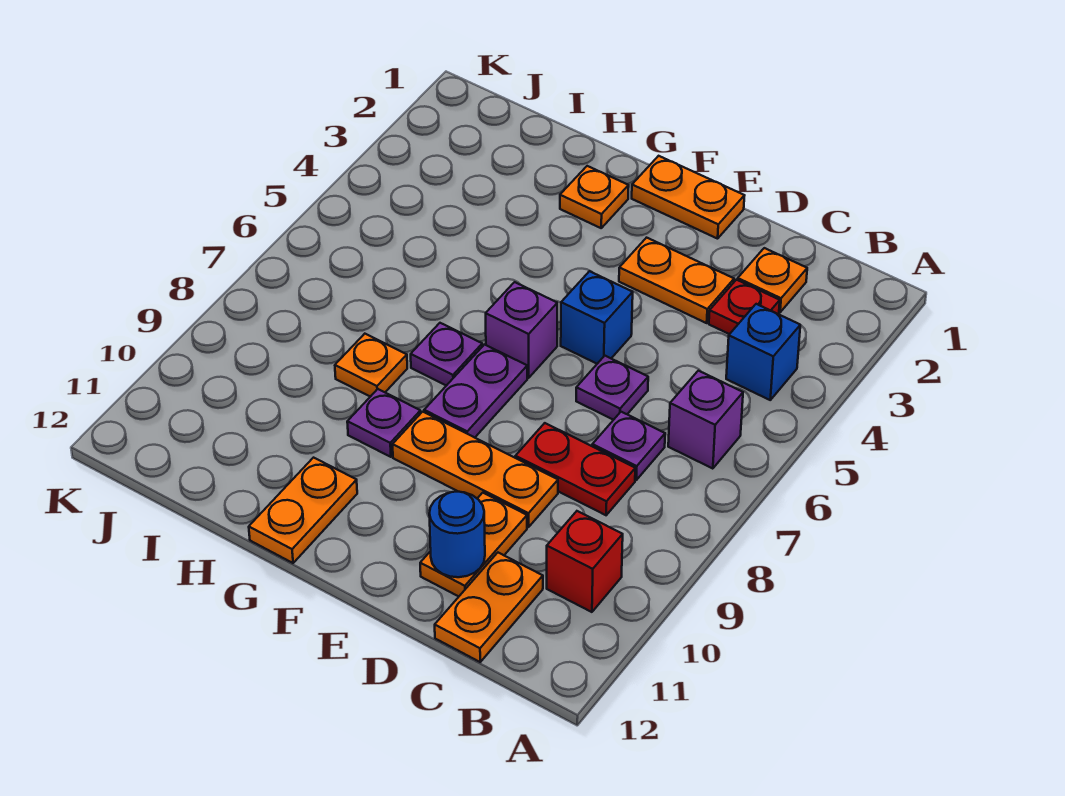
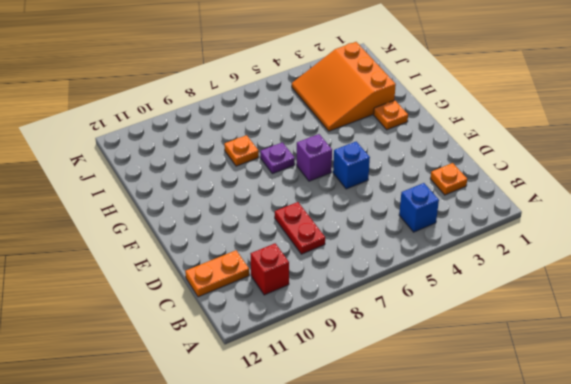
orange 3x3 slope [292,42,396,131] -> none
none -> purple 1x1 brick [668,371,743,469]
none -> red 1x1 plate [709,280,780,334]
none -> purple 1x1 plate [592,412,665,480]

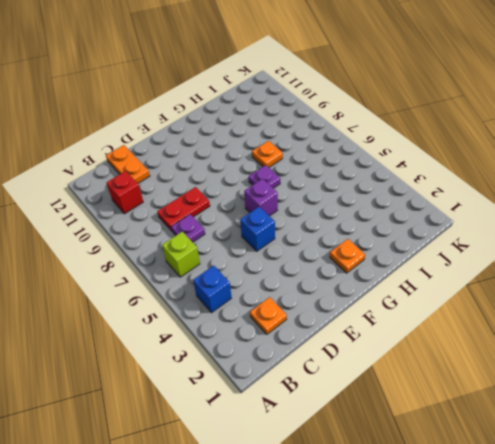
lime 1x1 brick [162,232,200,277] -> purple 1x1 brick [668,371,743,469]
none -> red 1x1 plate [709,280,780,334]
none -> orange 1x2 plate [619,238,734,323]
none -> purple 1x1 plate [576,356,648,420]

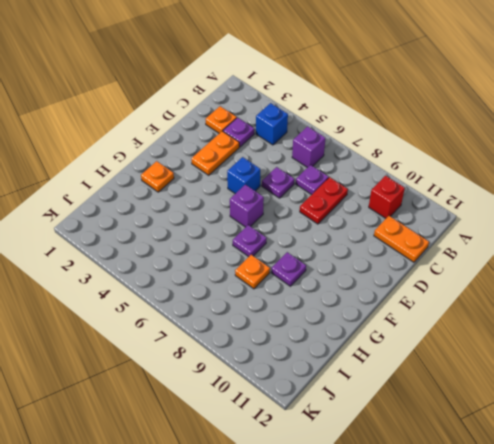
purple 1x1 plate [223,118,254,147] -> red 1x1 plate [709,280,780,334]
none -> orange 1x3 plate [393,412,558,527]
none -> orange 1x2 plate [420,493,527,596]
none -> orange 1x2 plate [632,156,745,239]

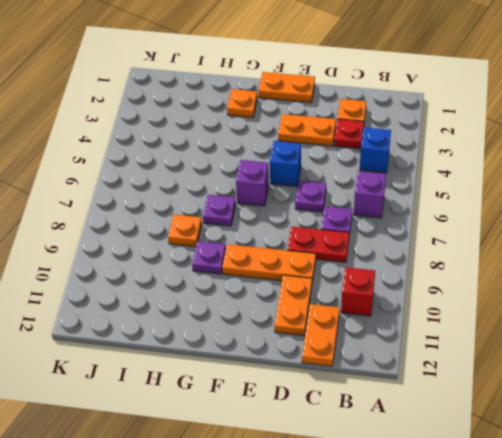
none -> purple 1x2 plate [424,345,527,438]
none -> orange 1x2 plate [249,458,357,563]
none -> blue 1x1 round brick [429,492,485,577]

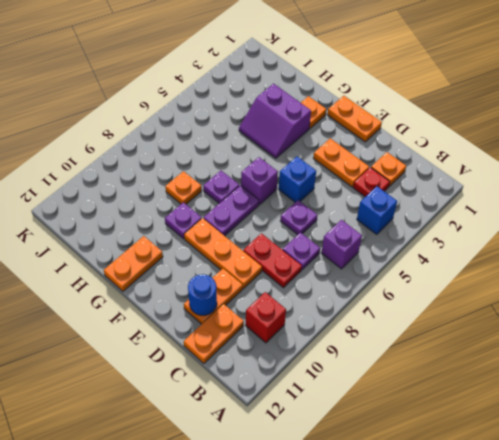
purple 2x2 slope [239,84,311,158] -> none

